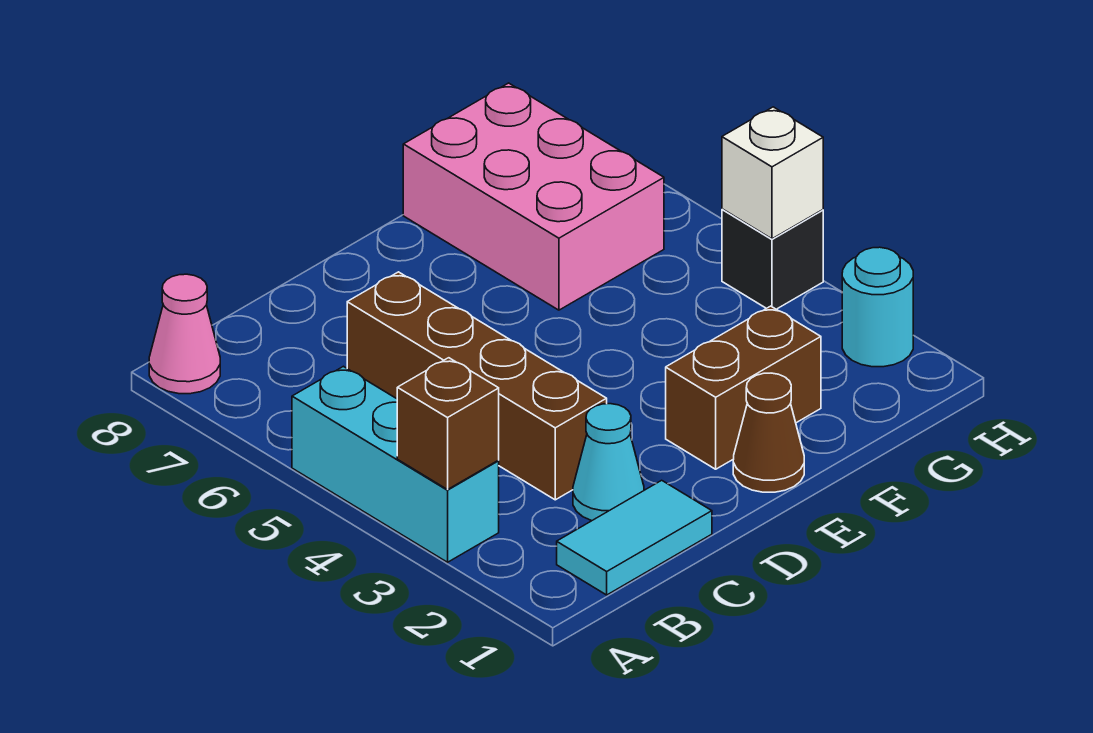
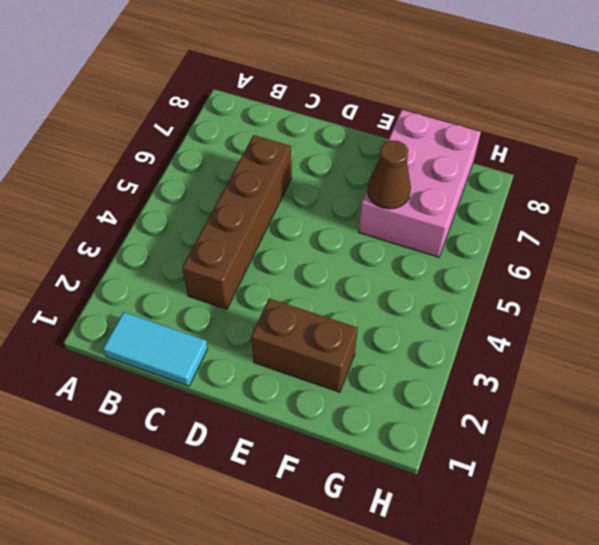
brown 1x1 cone [368,140,411,209] -> brown 1x1 cone moved to [733,373,804,492]
none -> cyan 1x3 brick [292,366,499,562]
none -> pink 1x1 cone [149,274,220,394]
none -> cyan 1x1 cone [573,404,644,521]

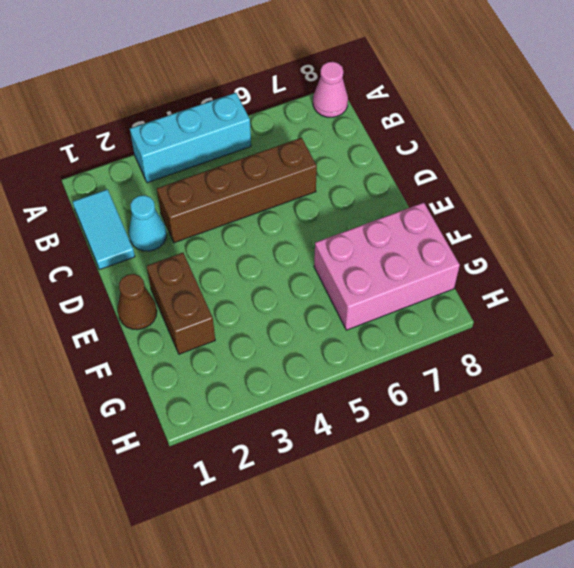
none -> cyan 1x1 round brick [842,247,913,367]
none -> black 1x1 brick [722,209,823,309]
none -> brown 1x1 brick [397,358,499,490]

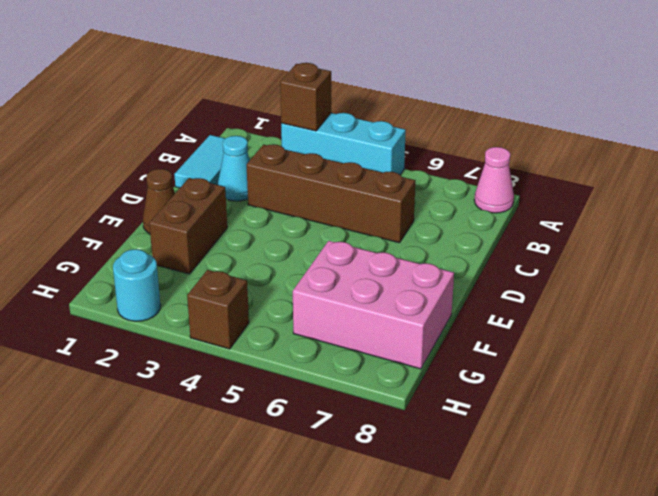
brown 1x1 brick [187,270,249,349] -> black 1x1 brick [722,209,823,309]
none -> white 1x1 brick [722,107,823,239]

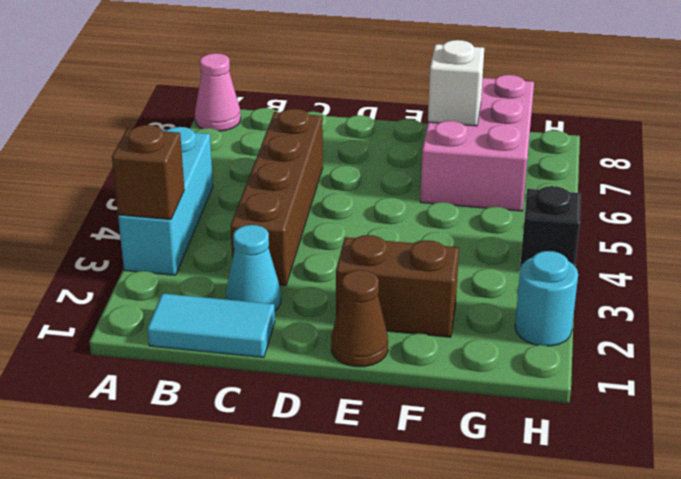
white 1x1 brick [428,40,484,126] -> white 1x1 brick moved to [722,107,823,239]

